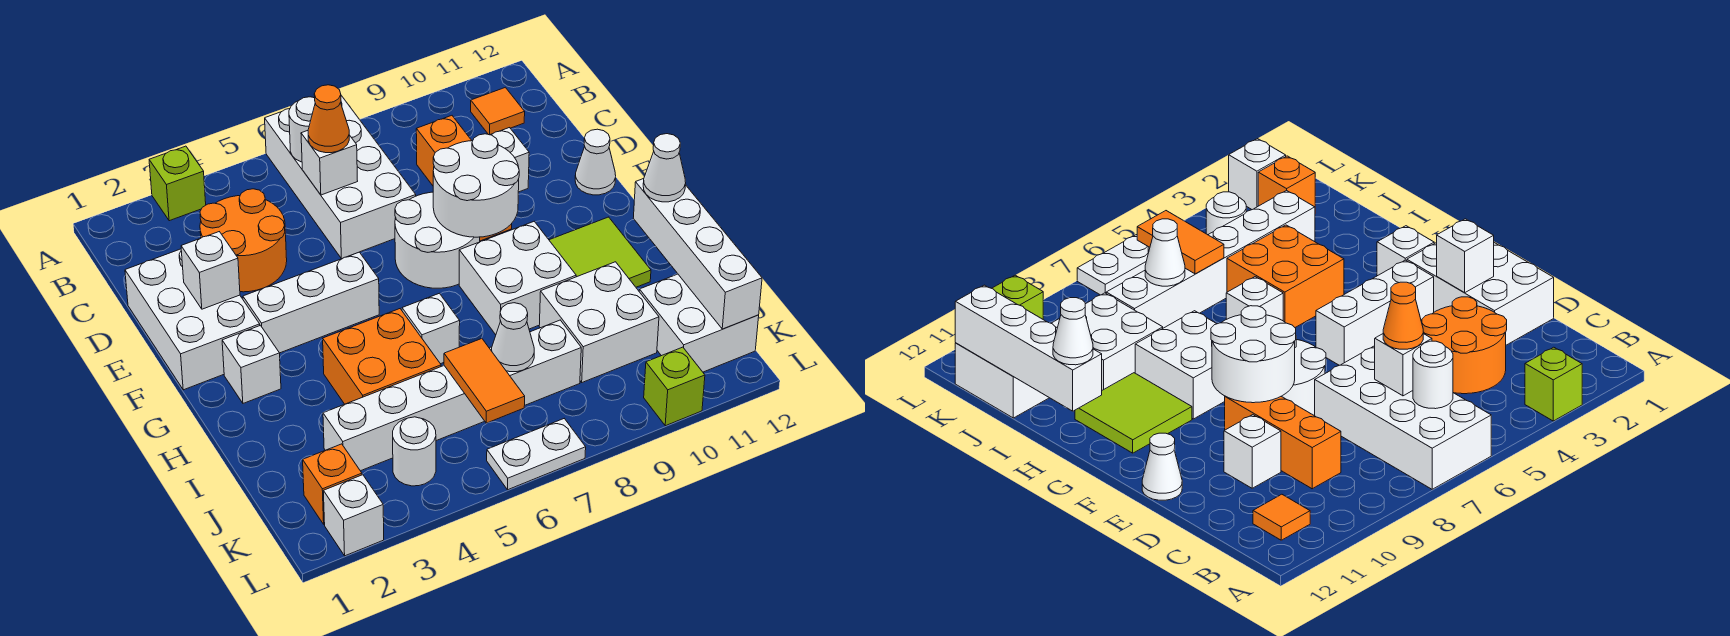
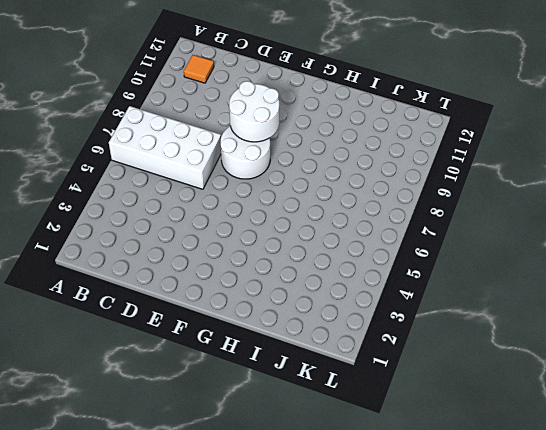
none -> lime 1x1 brick [149,146,206,221]
none -> orange 2x2 round brick [200,189,287,292]
none -> orange 1x3 brick [416,116,512,241]
none -> white 2x3 brick [125,249,260,390]

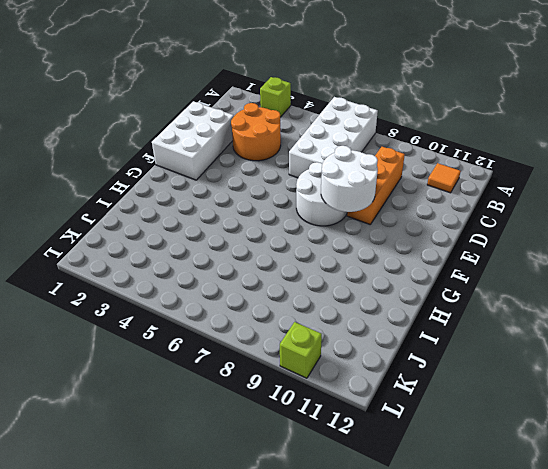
none -> white 1x1 brick [490,128,529,192]
none -> white 1x1 cone [575,129,616,195]
none -> white 1x3 brick [243,252,379,353]
none -> white 1x1 brick [222,325,281,403]

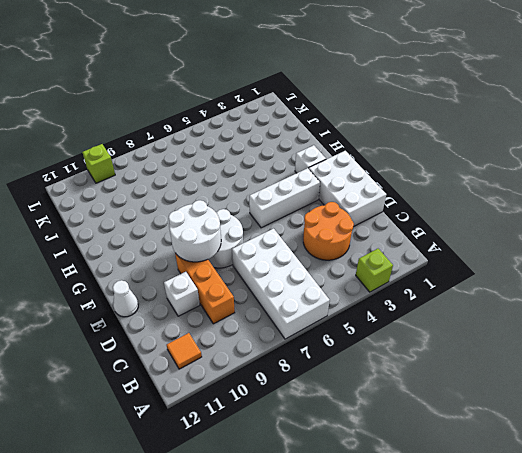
none -> white 2x2 brick [459,222,576,335]
none -> lime 2x2 tile [549,217,651,287]
none -> orange 2x2 brick [323,309,441,404]
none -> white 1x1 brick [402,293,460,364]

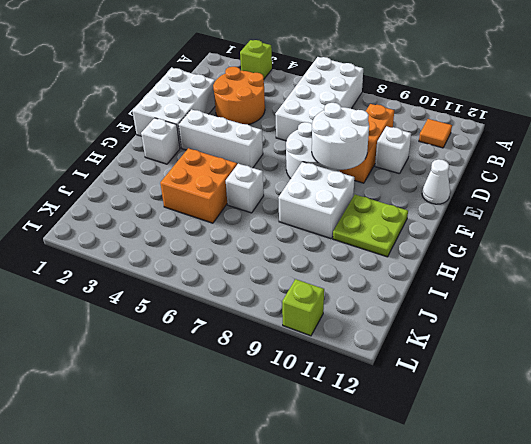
lime 2x2 plate [333,195,408,257] -> lime 2x2 tile [549,217,651,287]
none -> white 2x2 brick [539,262,659,382]
none -> white 1x6 brick [323,320,581,471]
none -> white 2x2 brick [639,274,759,372]
none -> orange 1x1 brick [303,444,362,524]

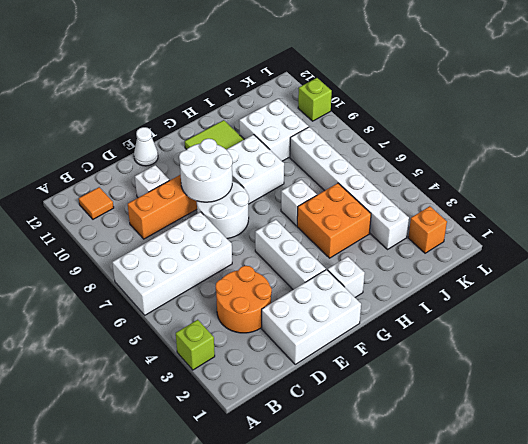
none -> white 2x2 brick [639,274,759,372]
none -> white 1x1 round brick [393,417,436,486]
none -> white 1x1 brick [323,475,384,556]
none -> white 1x2 plate [487,419,586,490]

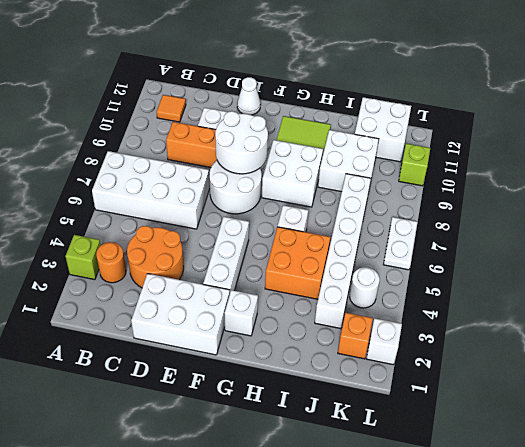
orange 1x1 round brick [96,242,126,283] -> none
none -> white 1x1 round brick [289,97,315,162]
none -> white 1x1 brick [301,131,357,195]
none -> white 1x1 brick [181,232,240,309]
none -> white 1x4 brick [633,179,762,329]

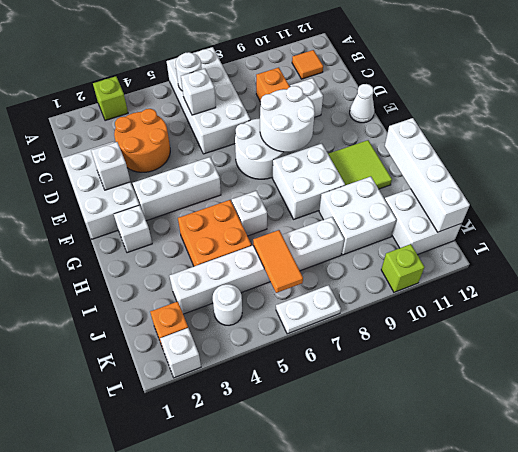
none -> white 1x1 cone [492,303,534,372]
none -> orange 1x1 cone [308,85,349,153]
none -> white 1x1 cone [643,134,686,202]

